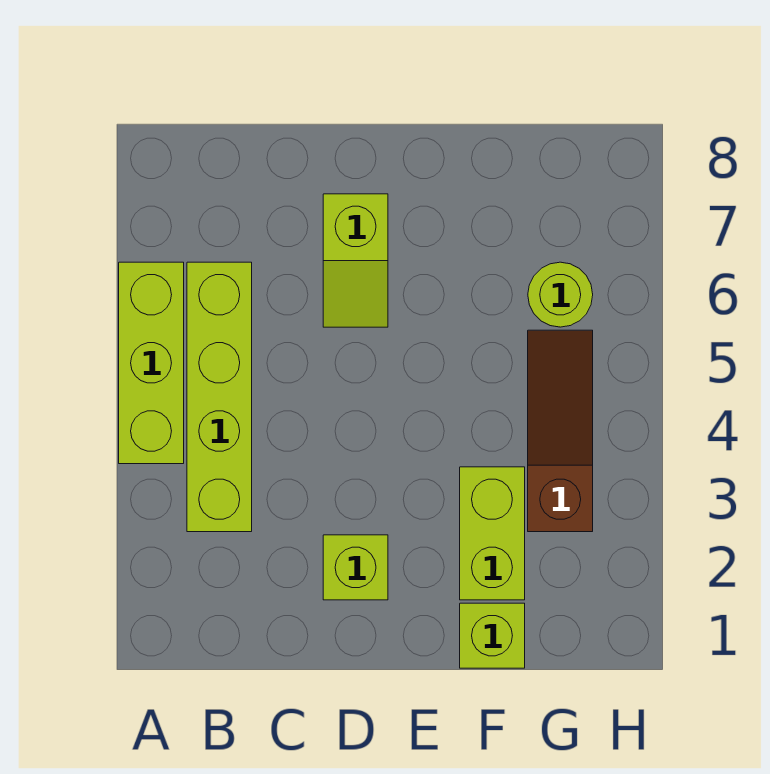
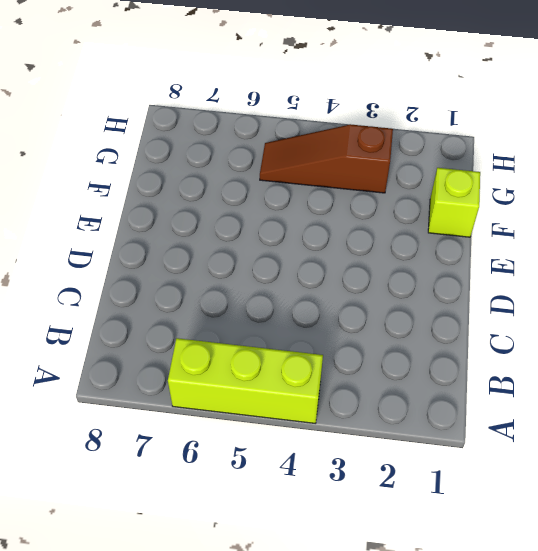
none -> lime 1x4 brick [187,262,252,532]
none -> lime 1x1 brick [323,535,388,600]

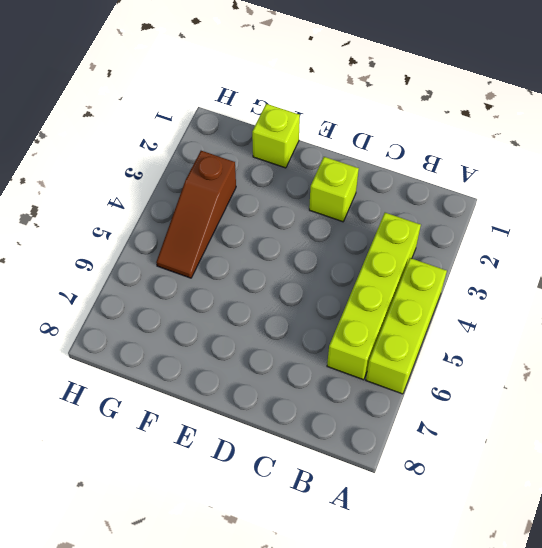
none -> lime 1x2 slope [323,194,388,327]
none -> lime 1x2 brick [460,467,525,600]

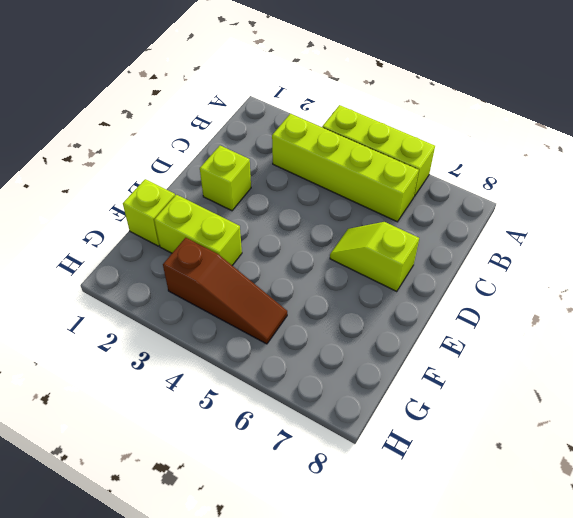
none -> lime 1x1 round brick [528,262,593,327]

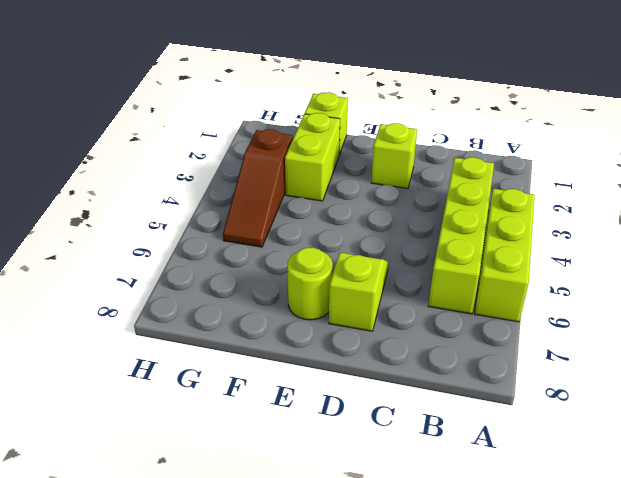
lime 1x1 round brick [287,247,333,320] -> lime 1x1 round brick moved to [528,262,593,327]

